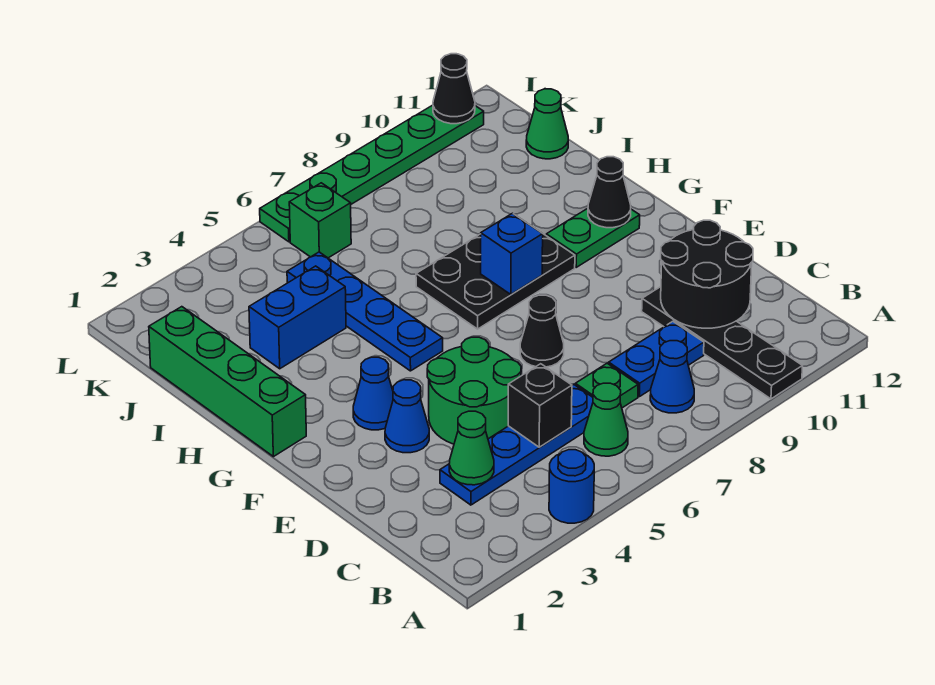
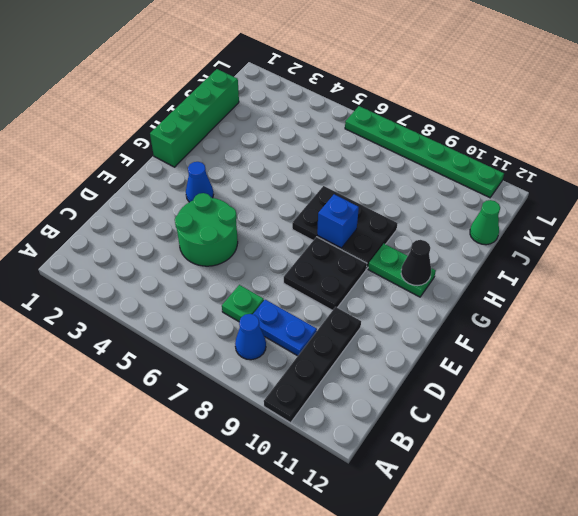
black 2x2 plate [284,237,367,310] -> none
none -> blue 1x1 round brick [549,450,594,523]
none -> green 1x1 cone [584,383,628,456]
none -> blue 1x4 plate [440,385,593,505]

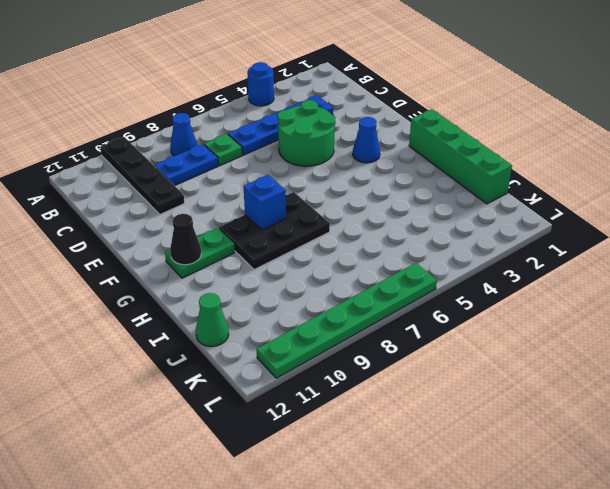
none -> green 1x1 cone [584,383,628,456]
none -> blue 1x1 cone [385,380,429,453]
none -> black 1x1 cone [520,295,564,367]

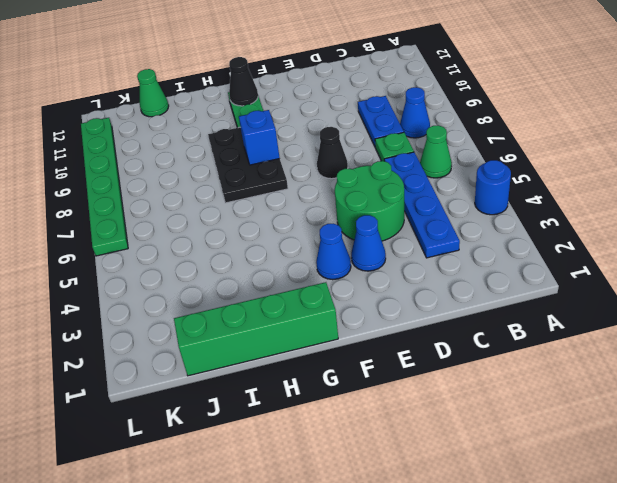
none -> black 1x4 plate [642,287,802,399]
none -> blue 1x4 plate [287,252,443,371]
none -> blue 1x2 brick [249,266,346,369]

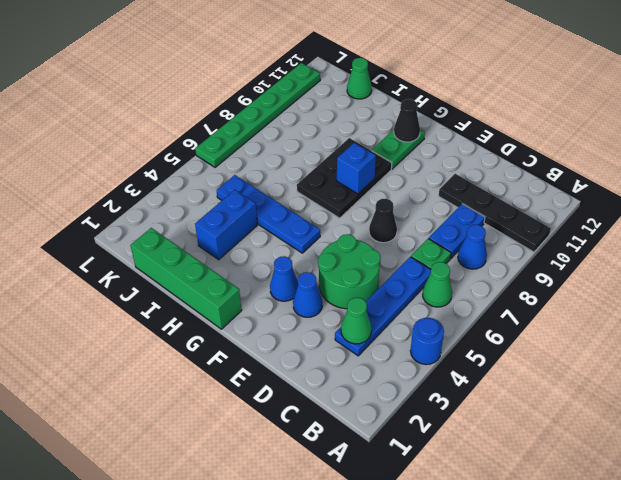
none -> green 1x1 brick [289,183,351,258]
none -> black 1x1 brick [508,364,572,447]
none -> black 2x2 round brick [661,220,753,328]

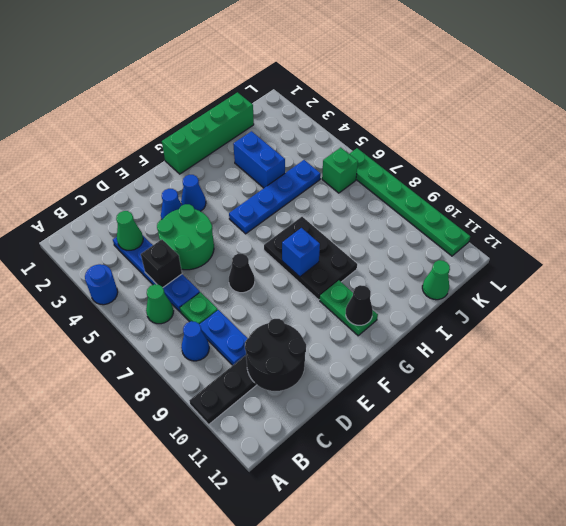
none -> black 1x1 cone [433,54,475,124]

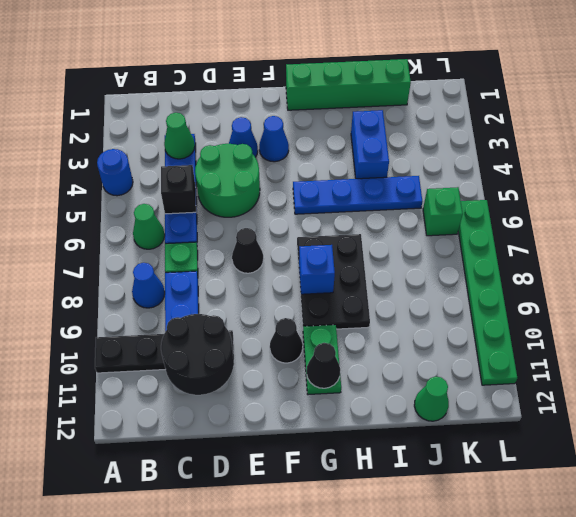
black 1x1 cone [270,318,303,363] -> black 1x1 cone moved to [433,54,475,124]

